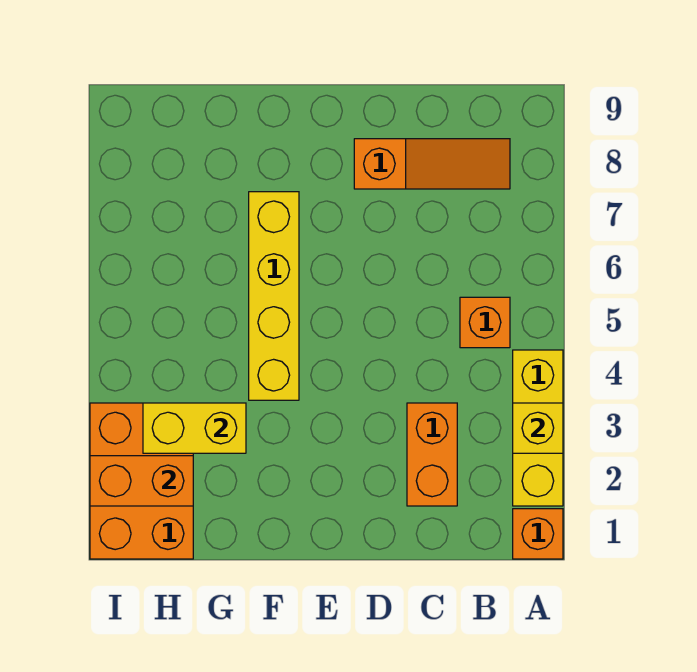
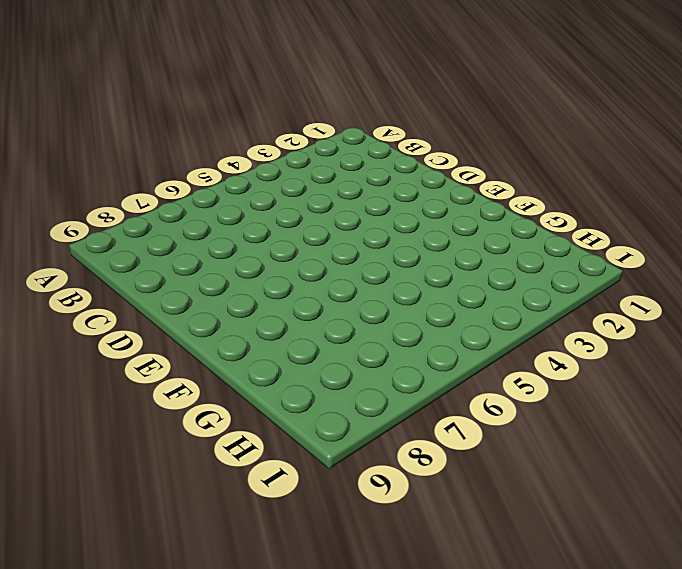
none -> orange 1x1 brick [513,509,563,559]
none -> yellow 1x3 brick [513,350,563,506]

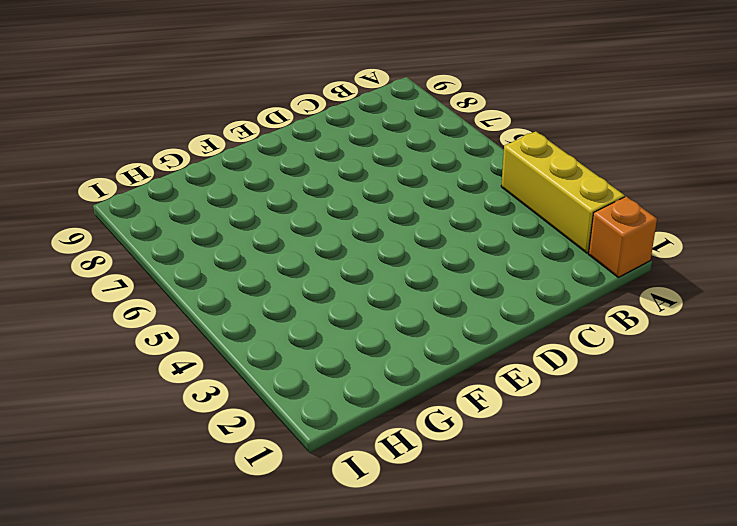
none -> orange 1x1 brick [460,297,510,348]
none -> orange 1x3 slope [354,139,510,189]

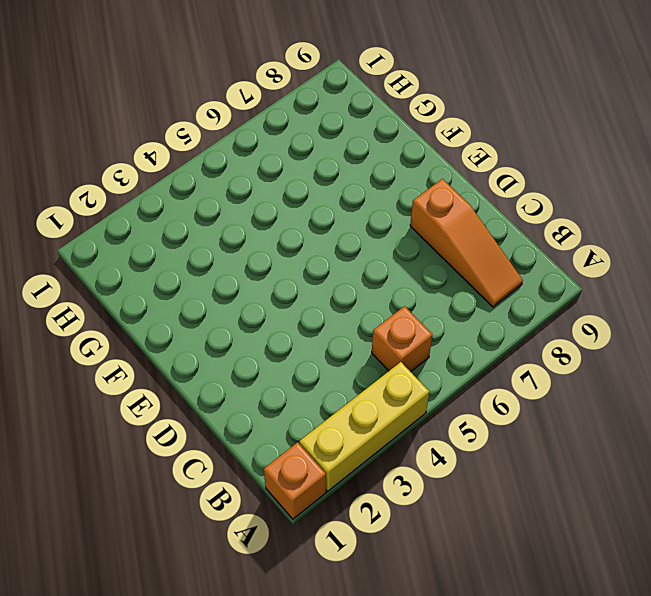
none -> orange 1x2 brick [407,403,457,506]
none -> yellow 1x4 brick [249,192,299,400]

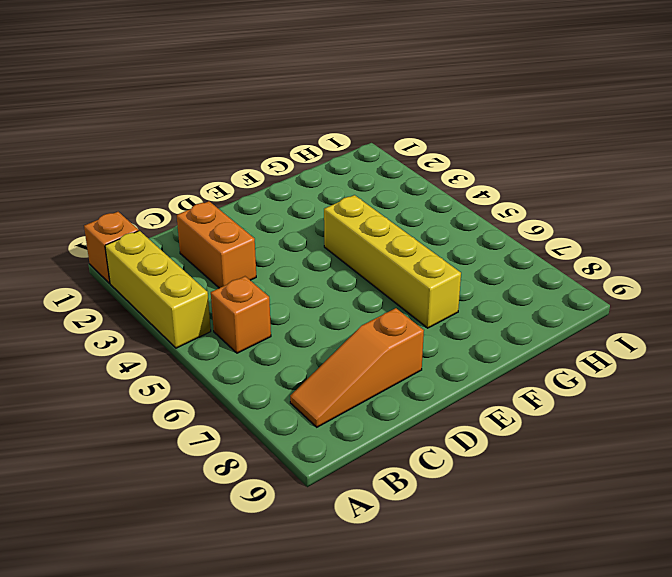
none -> orange 2x3 brick [90,403,193,559]
none -> yellow 1x1 brick [513,403,563,453]

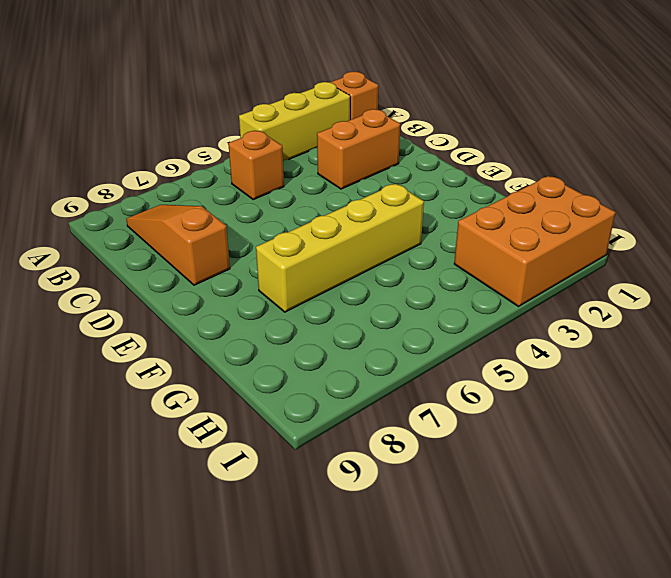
none -> yellow 1x1 brick [513,403,563,453]
none -> yellow 1x2 brick [143,403,246,453]

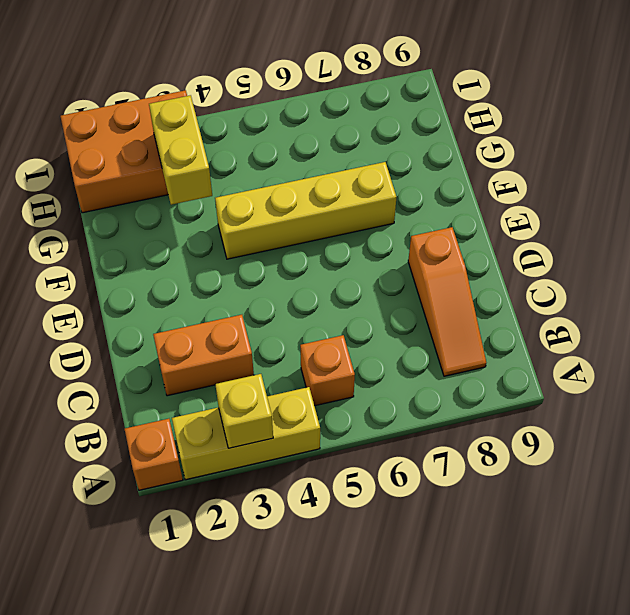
none -> orange 1x2 brick [90,456,193,506]

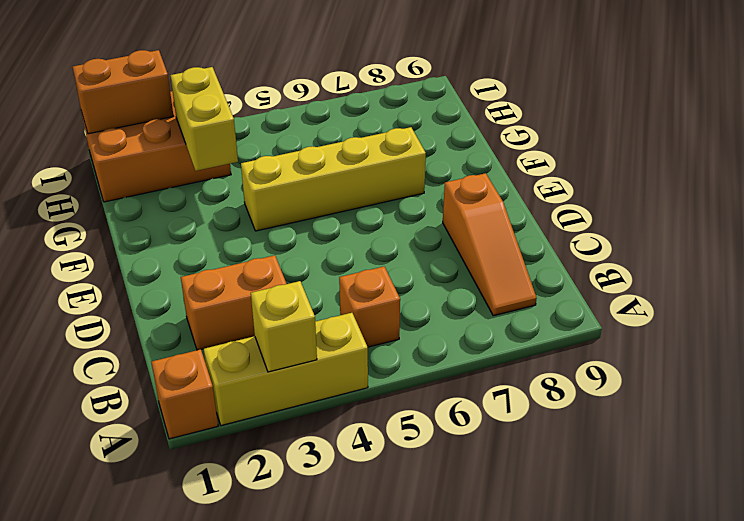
orange 1x2 brick [73,50,173,134] -> orange 1x2 brick turned to [90,456,193,506]

